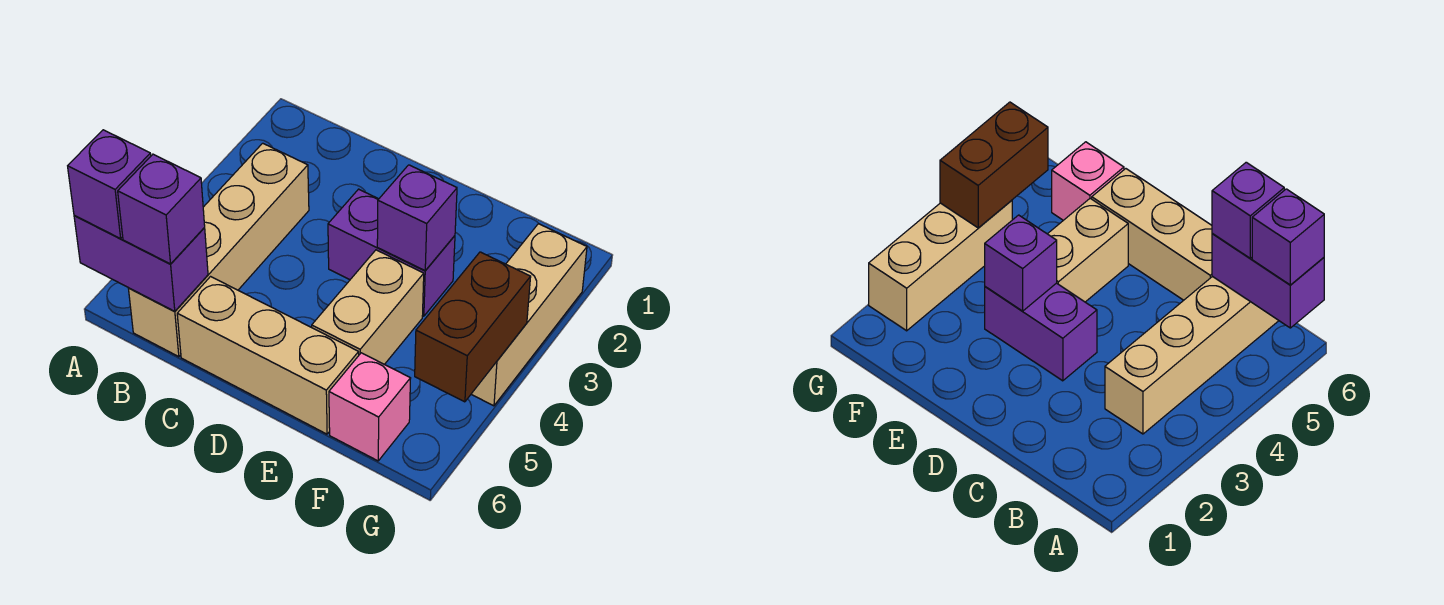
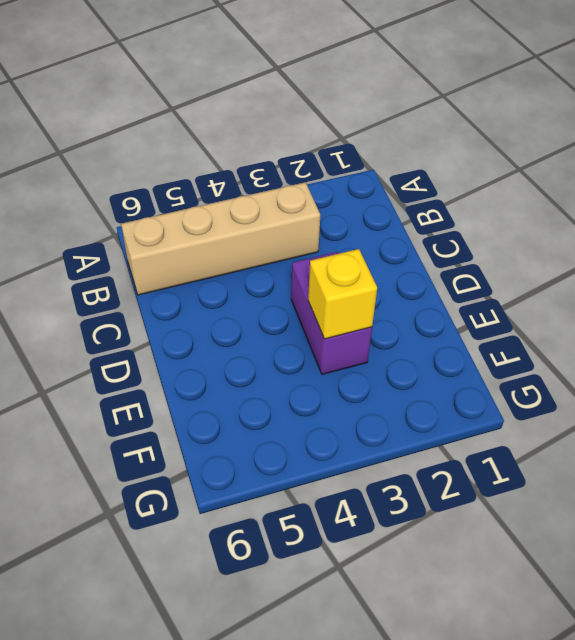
yellow 1x1 brick [308,249,377,339] -> purple 1x1 brick [377,165,457,271]
none -> tan 1x3 brick [177,277,359,434]
none -> tan 1x2 brick [312,250,424,364]

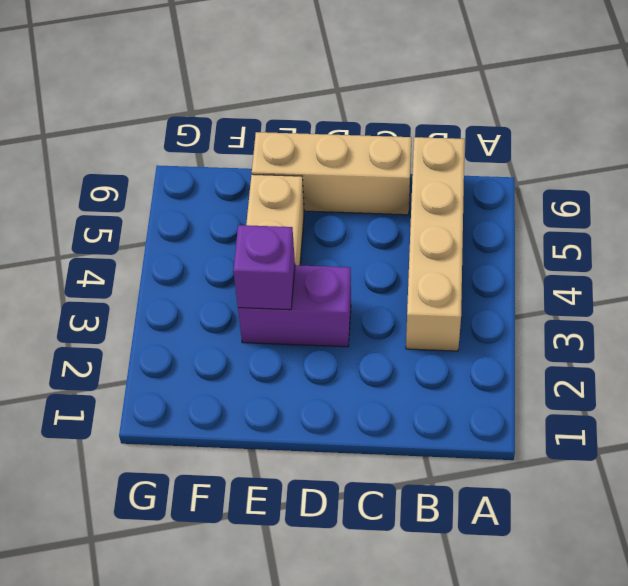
none -> pink 1x1 brick [329,353,411,461]
none -> tan 1x3 brick [471,224,587,406]

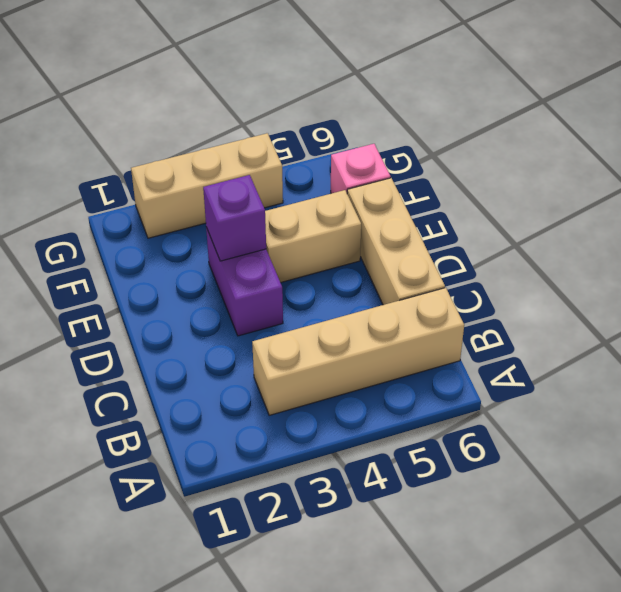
none -> purple 1x2 brick [74,216,208,311]
none -> brown 1x2 brick [415,252,531,402]

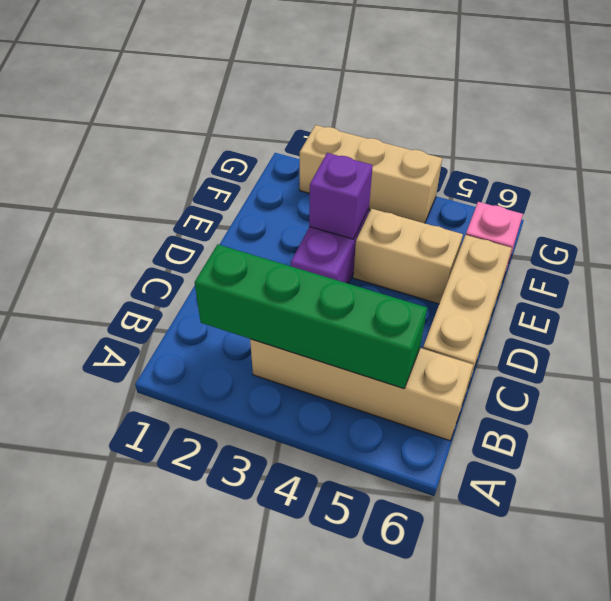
green 1x4 brick [195,244,427,388] -> none
none -> purple 1x2 brick [74,216,208,311]
none -> brown 1x2 brick [415,252,531,402]

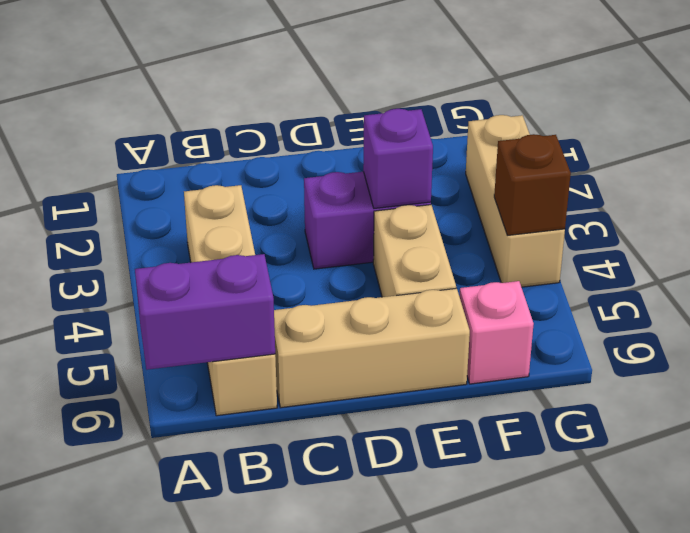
brown 1x1 brick [494,134,571,235] -> brown 1x2 brick [415,252,531,402]
none -> purple 1x1 brick [68,130,151,239]
none -> purple 1x1 brick [118,154,205,264]

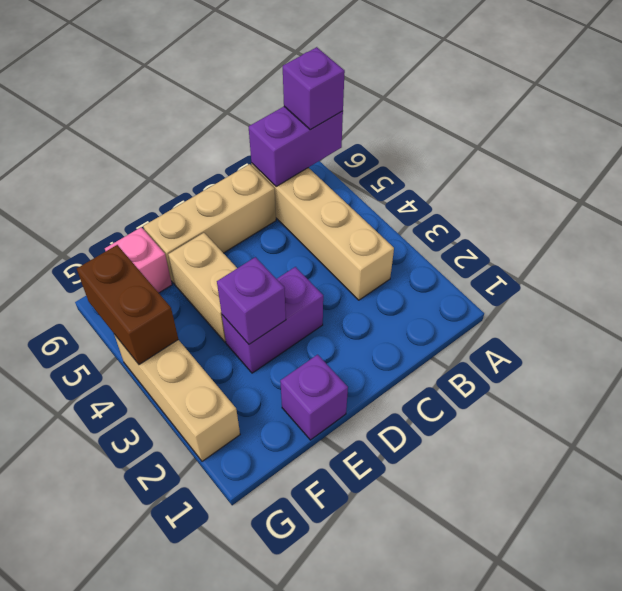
purple 1x1 brick [280,355,348,440] -> purple 1x1 brick moved to [118,154,205,264]

